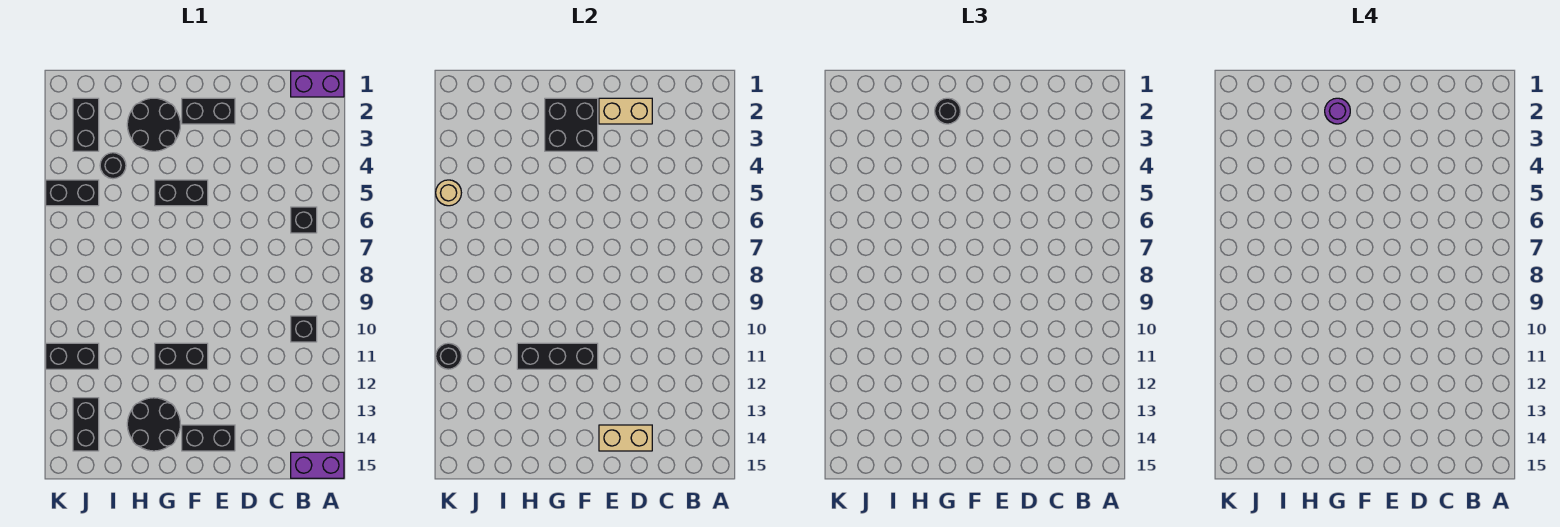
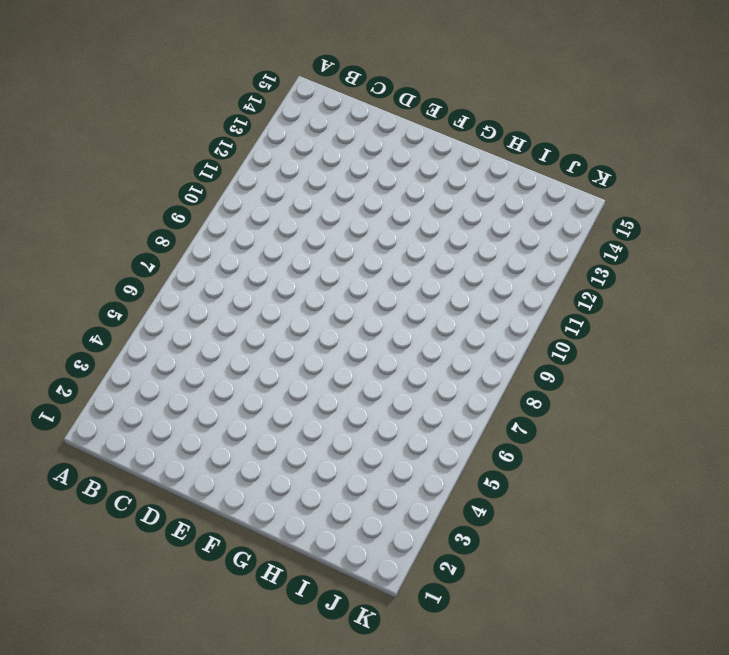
none -> purple 1x2 brick [291,71,344,97]
none -> purple 1x2 brick [291,452,344,478]
none -> black 1x1 brick [291,207,317,233]

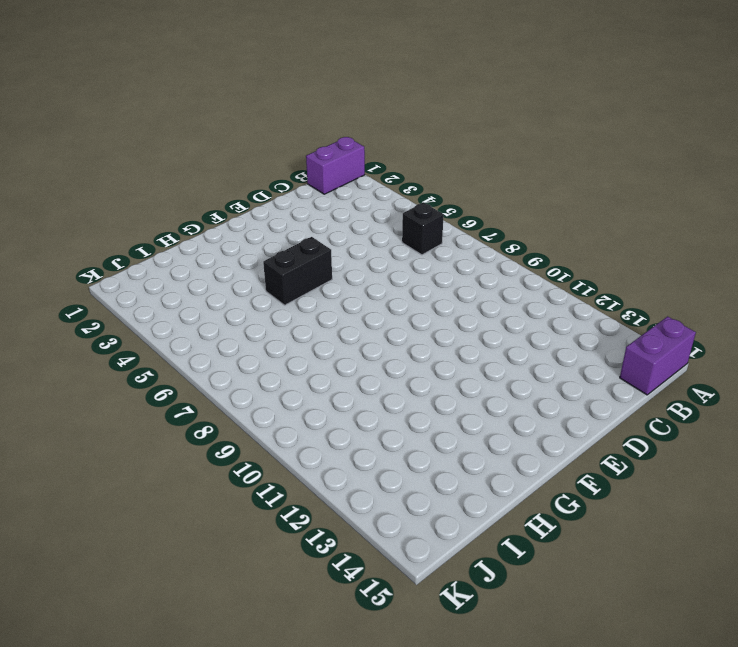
none -> black 1x1 brick [291,316,317,342]
none -> black 1x2 brick [182,98,235,124]
none -> black 1x2 brick [182,425,235,451]

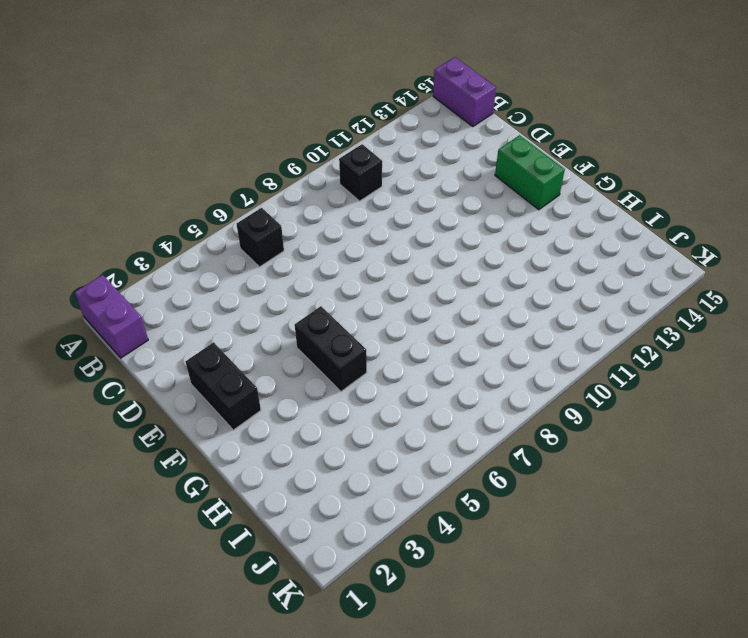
green 1x2 brick [495,135,565,210] -> black 1x2 brick [182,425,235,451]
none -> black 1x2 brick [155,343,208,369]
none -> black 2x2 round brick [127,98,180,151]
none -> black 2x2 round brick [127,398,180,451]

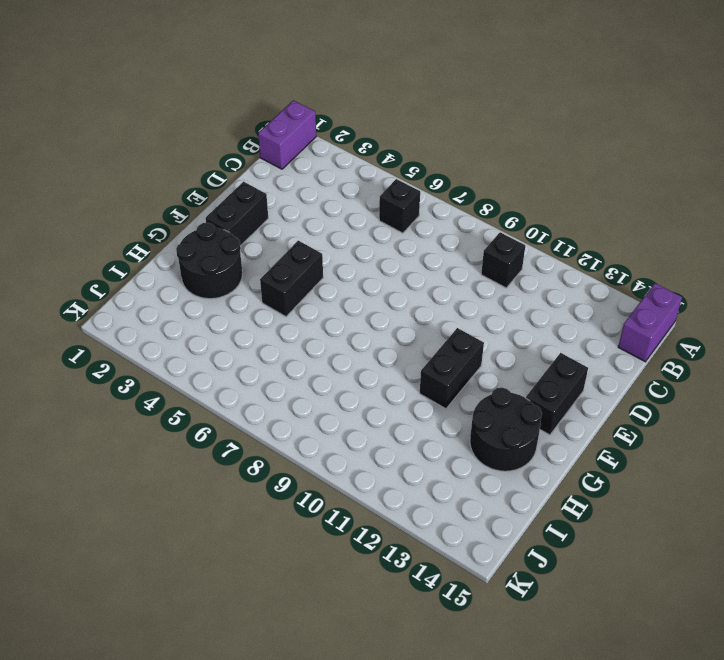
none -> black 1x1 round brick [100,153,126,179]
none -> black 1x2 brick [73,98,99,151]
none -> black 1x2 brick [46,180,99,206]

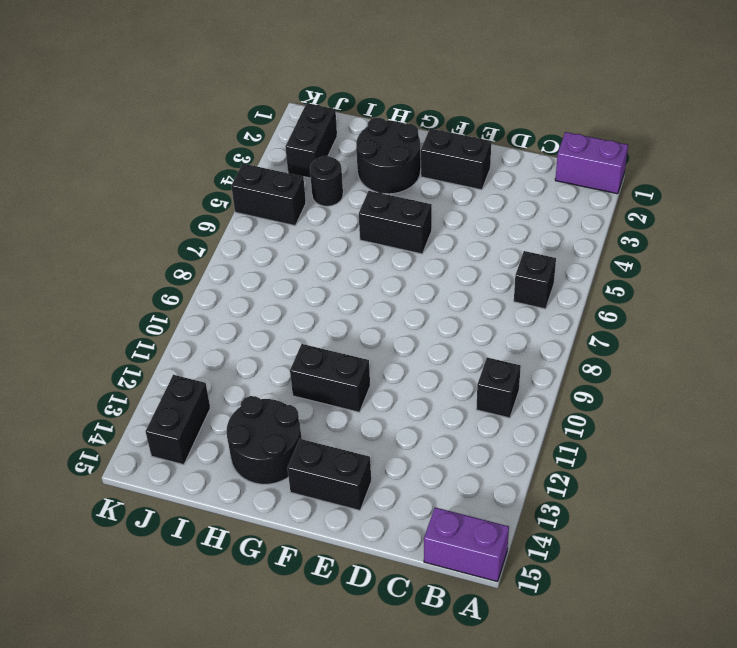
none -> black 1x2 brick [46,343,99,369]
none -> tan 1x2 brick [599,98,652,124]
none -> tan 1x2 brick [599,425,652,451]

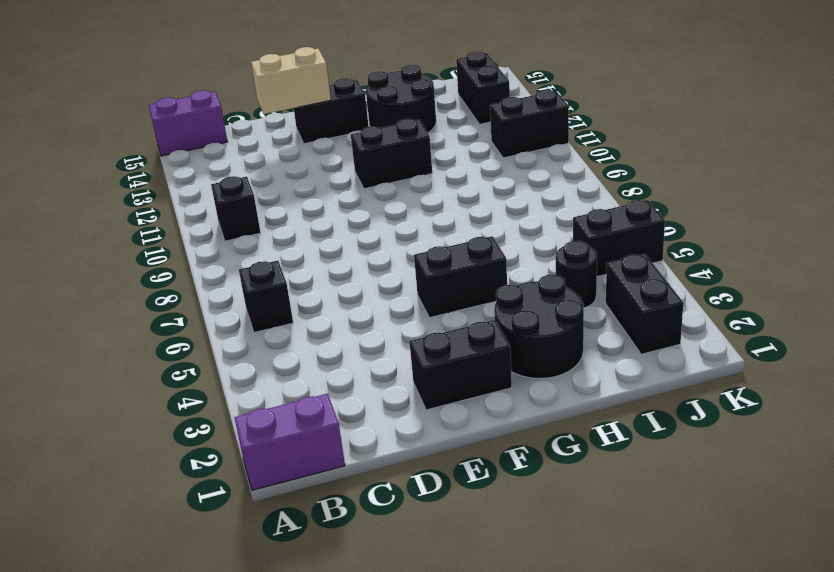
none -> tan 1x2 brick [599,98,652,124]
none -> black 2x2 brick [545,98,598,151]
none -> black 1x3 brick [517,343,598,369]

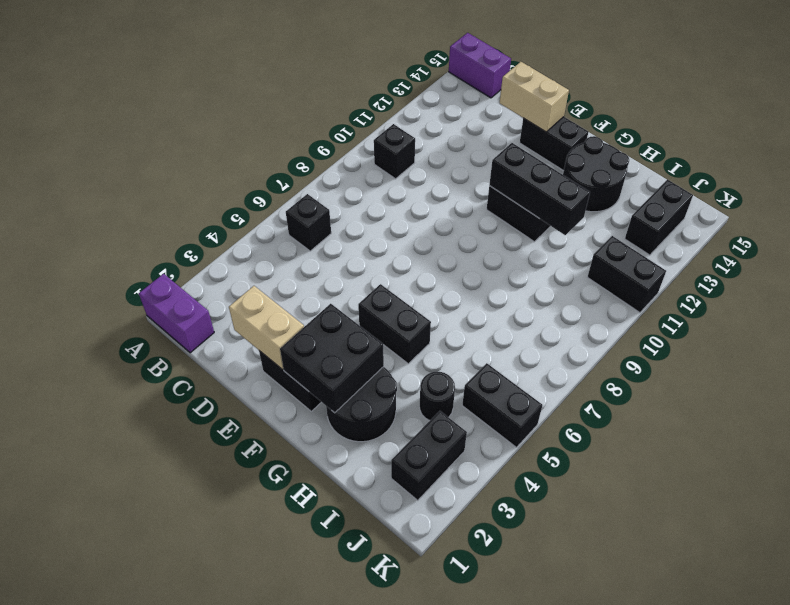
none -> tan 1x1 round brick [436,180,461,206]
none -> black 1x1 round brick [436,343,462,369]
none -> black 1x1 round brick [935,98,960,124]

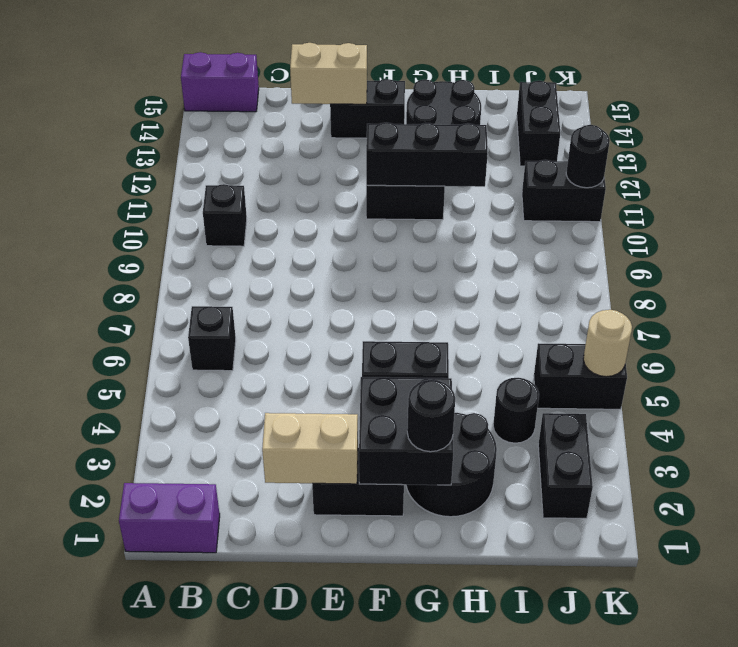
none -> purple 1x1 round brick [1325,98,1350,124]

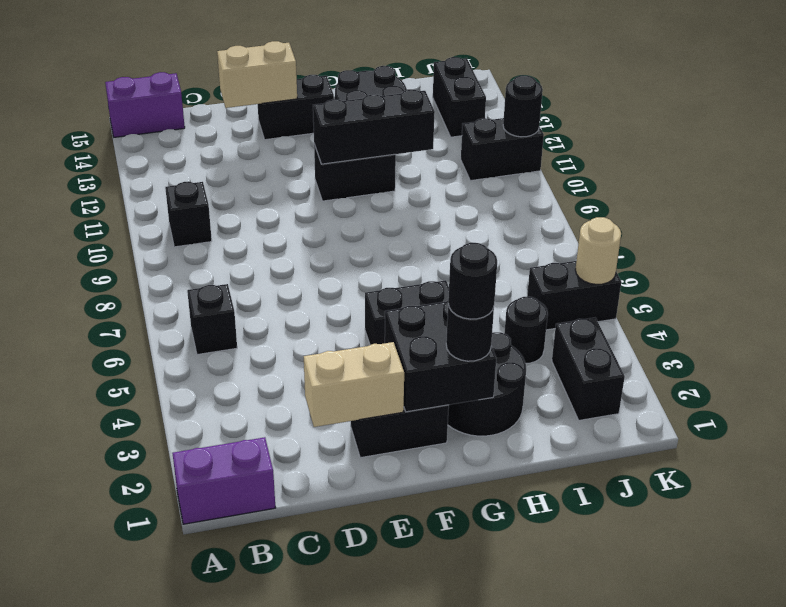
black 1x1 round brick [448,243,497,319] -> purple 1x1 round brick [1325,98,1350,124]

